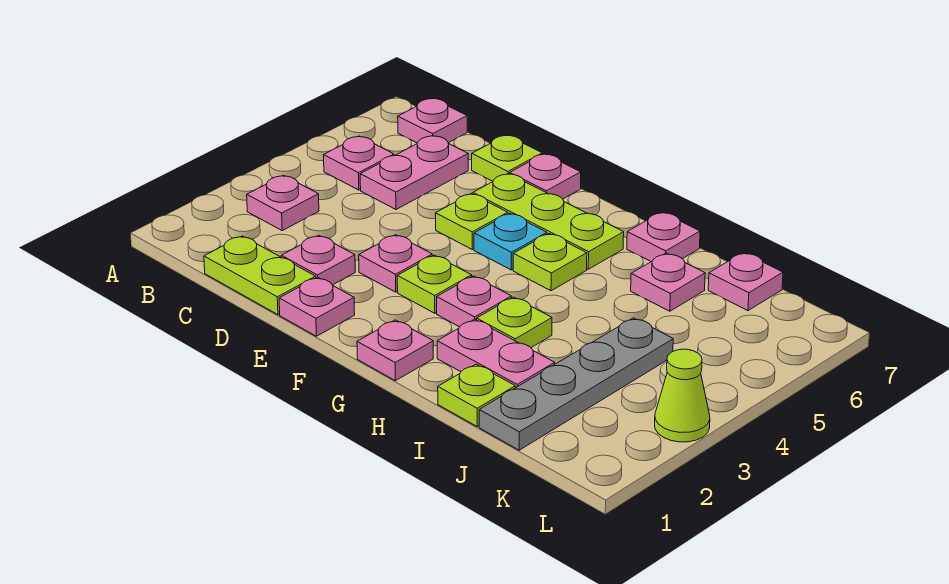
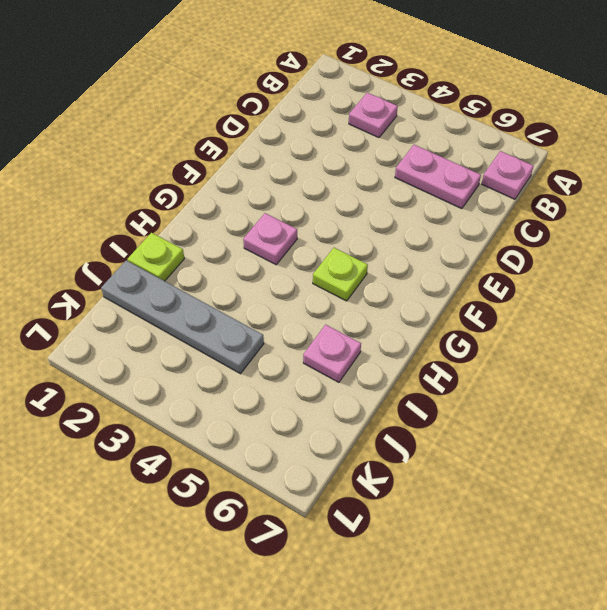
none -> pink 1x1 plate [324,136,394,190]
none -> lime 1x2 plate [204,236,316,315]
none -> pink 1x1 plate [281,235,355,285]

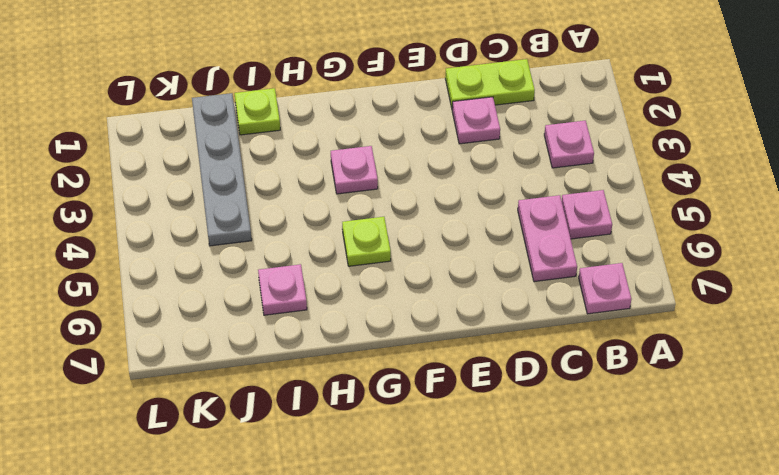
none -> lime 1x1 plate [472,135,542,181]
none -> pink 1x1 plate [279,277,355,336]
none -> pink 1x1 plate [359,235,432,292]

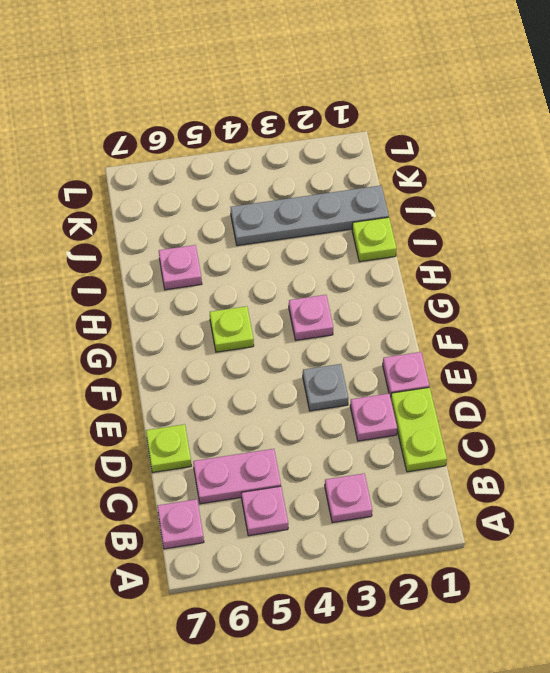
grey 1x1 plate [303,364,348,411] -> pink 1x1 plate [359,235,432,292]
none -> lime 1x1 plate [436,194,508,249]
none -> lime 1x3 plate [473,174,624,269]
none -> pink 1x1 plate [510,154,581,199]

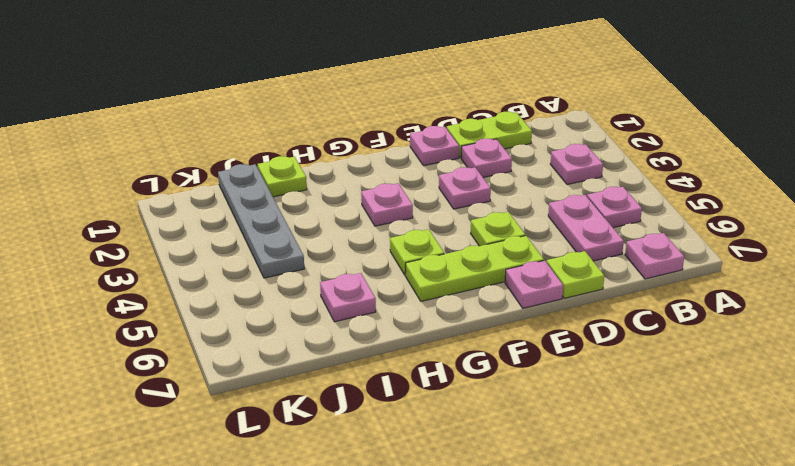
none -> lime 1x1 plate [397,255,472,313]
none -> cyan 1x1 plate [474,213,547,270]
none -> pink 1x1 plate [357,320,433,381]

